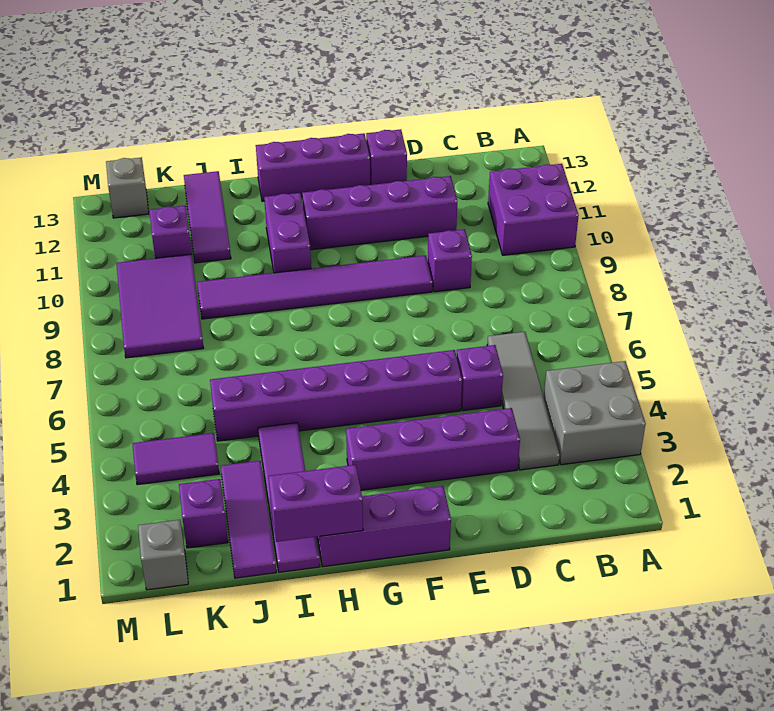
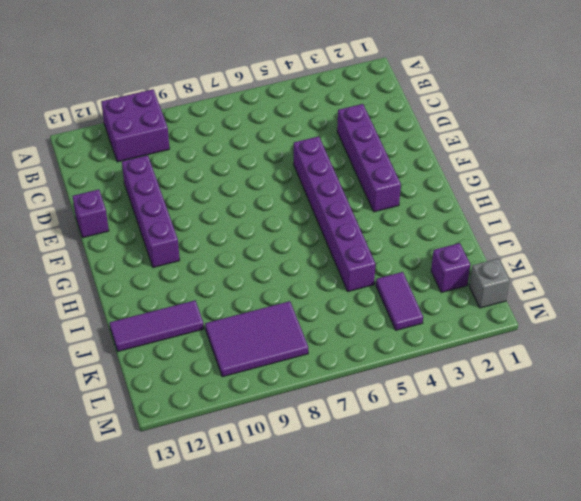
none -> grey 2x2 brick [544,361,646,465]
none -> grey 1x4 tile [487,332,560,470]
none -> purple 1x1 brick [457,345,503,411]

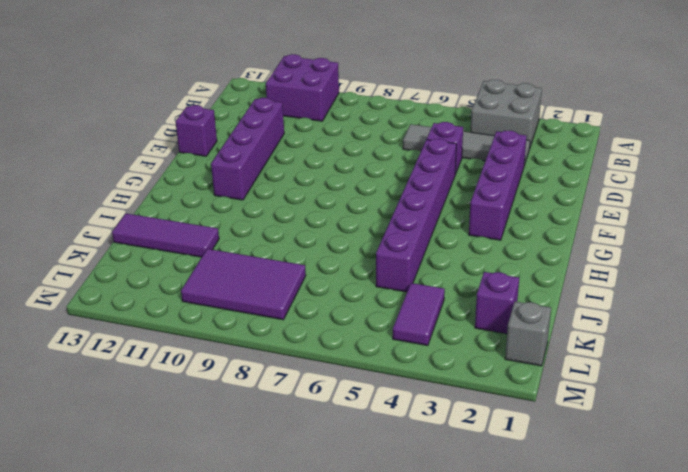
none -> purple 1x1 brick [428,229,472,292]
none -> purple 1x6 tile [197,255,432,319]
none -> purple 1x3 brick [317,486,451,567]

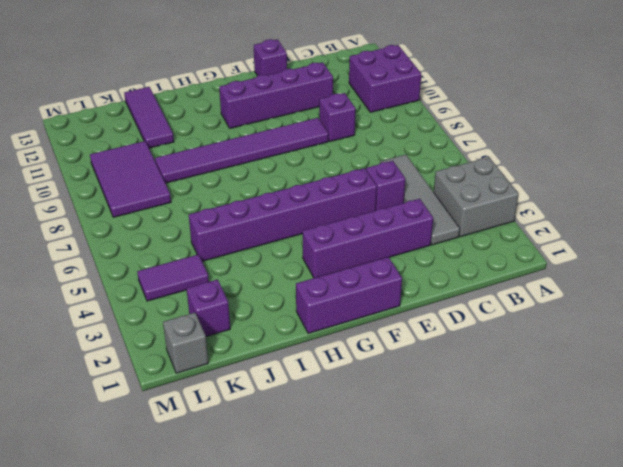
none -> purple 1x3 brick [256,133,370,201]
none -> purple 1x2 brick [264,193,311,273]
none -> purple 1x4 tile [258,423,320,572]

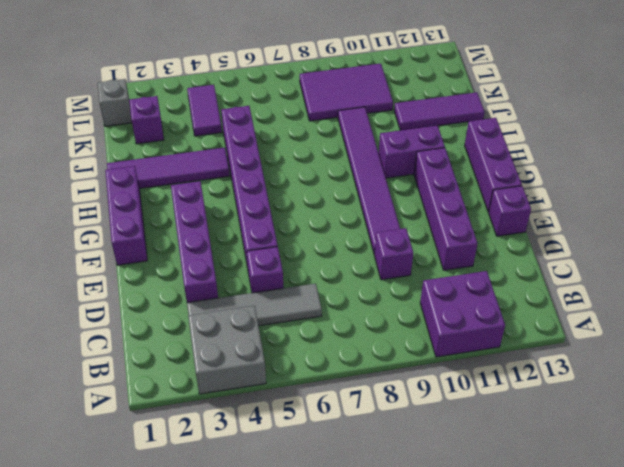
none -> purple 1x3 tile [221,461,276,578]
none -> purple 1x1 brick [149,205,192,258]
none -> grey 1x1 brick [106,157,149,218]

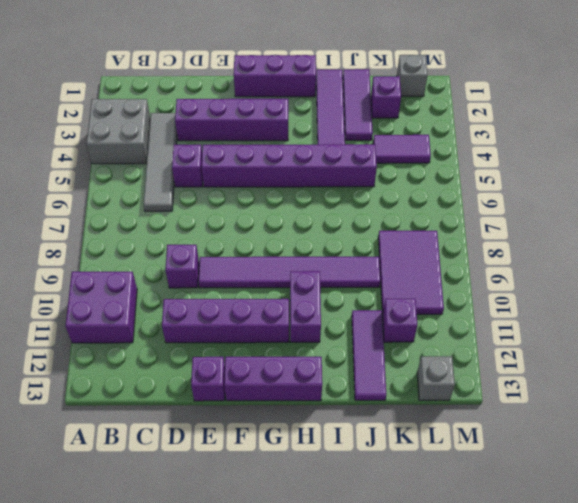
none -> purple 1x2 brick [269,465,363,542]

